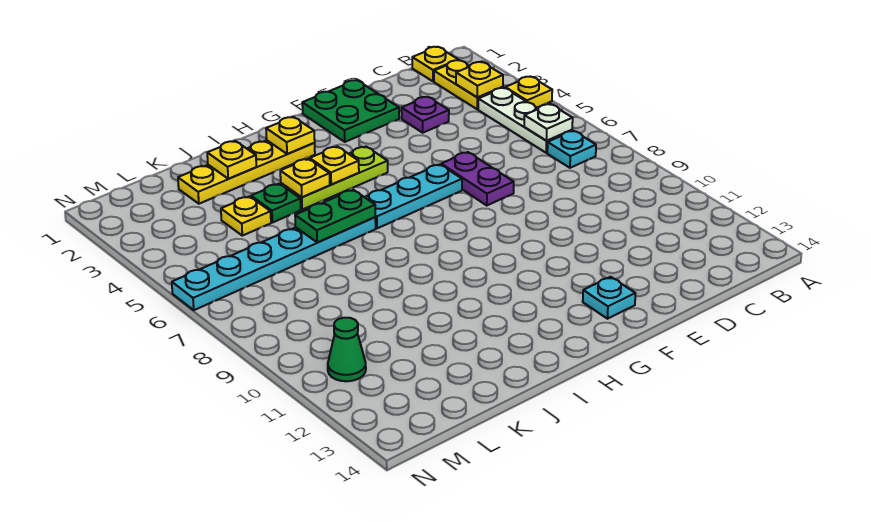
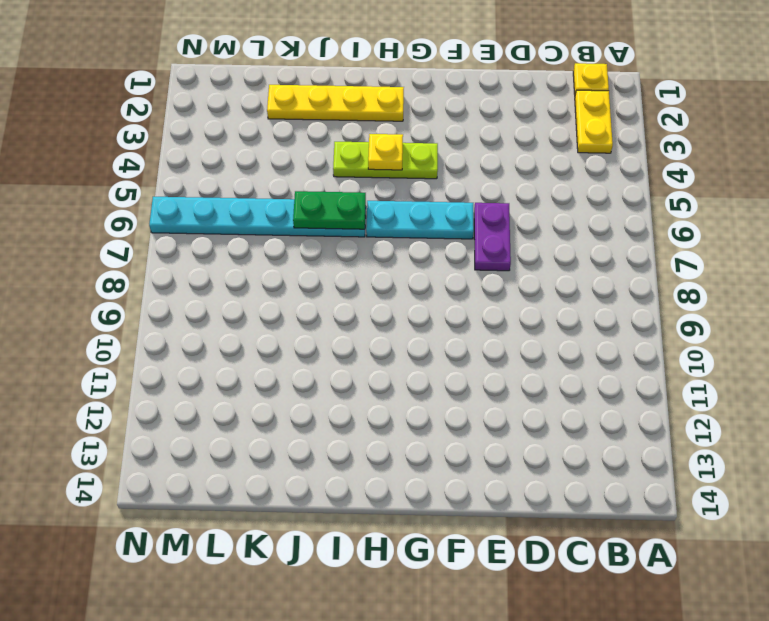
none -> yellow 1x1 plate [505,77,552,108]
none -> white 1x3 plate [478,88,572,153]
none -> cyan 1x1 plate [547,131,596,168]

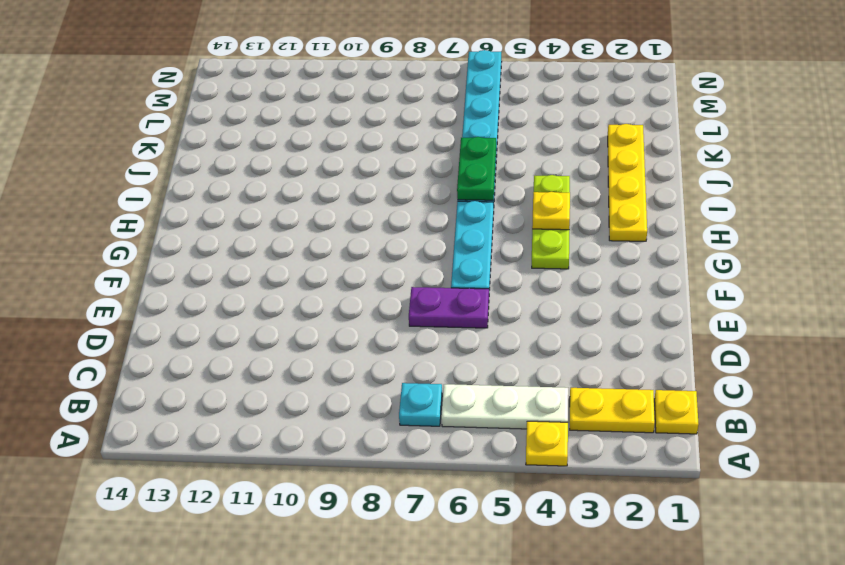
none -> purple 1x1 plate [401,97,449,133]
none -> green 2x2 plate [302,80,399,142]
none -> cyan 1x1 plate [583,277,635,319]

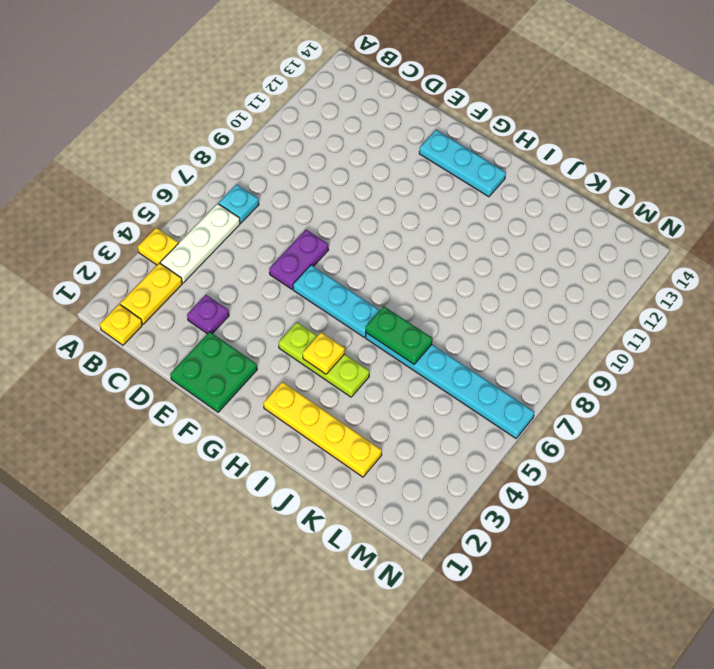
cyan 1x3 plate [419,130,506,197] -> cyan 1x1 plate [583,277,635,319]
none -> green 1x1 plate [251,184,301,223]
none -> yellow 1x1 plate [221,196,271,236]
none -> green 1x1 cone [328,318,366,381]

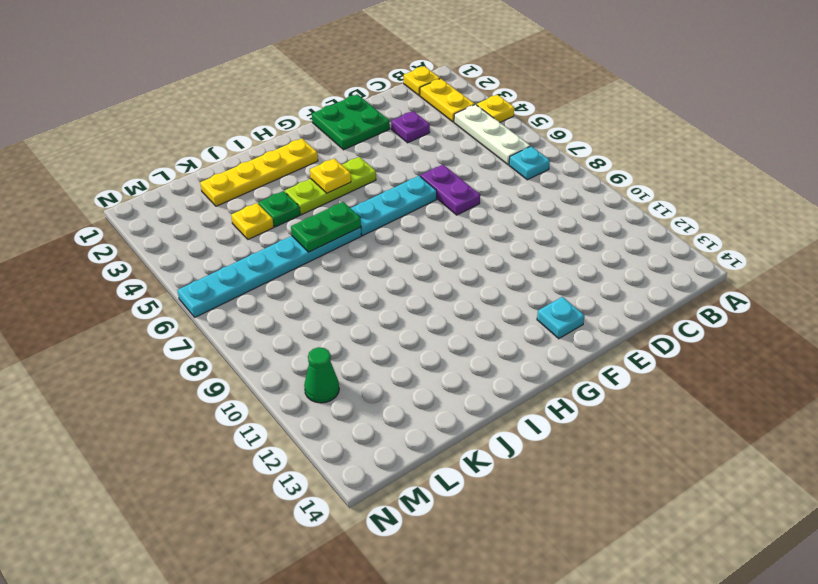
none -> yellow 1x1 plate [456,62,503,97]
none -> white 1x1 plate [524,104,573,141]
none -> yellow 1x1 plate [266,117,315,154]

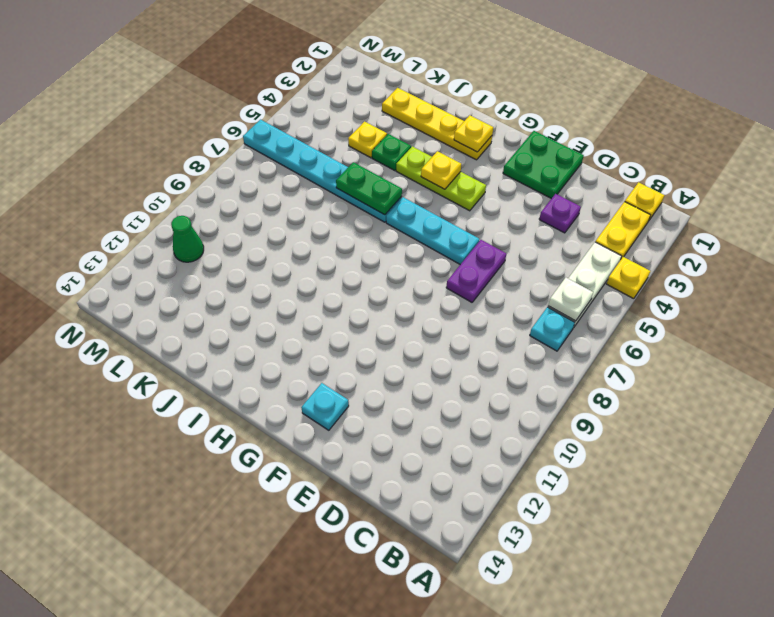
none -> yellow 1x1 plate [456,62,503,97]
none -> yellow 1x1 plate [280,159,330,197]
none -> yellow 1x1 plate [207,141,256,179]

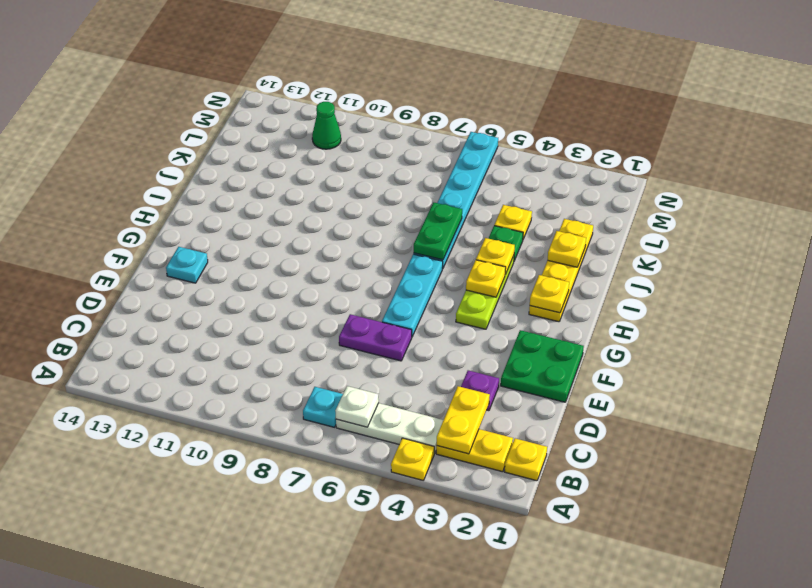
yellow 1x2 plate [437,386,490,454] -> yellow 1x1 plate [456,62,503,97]

